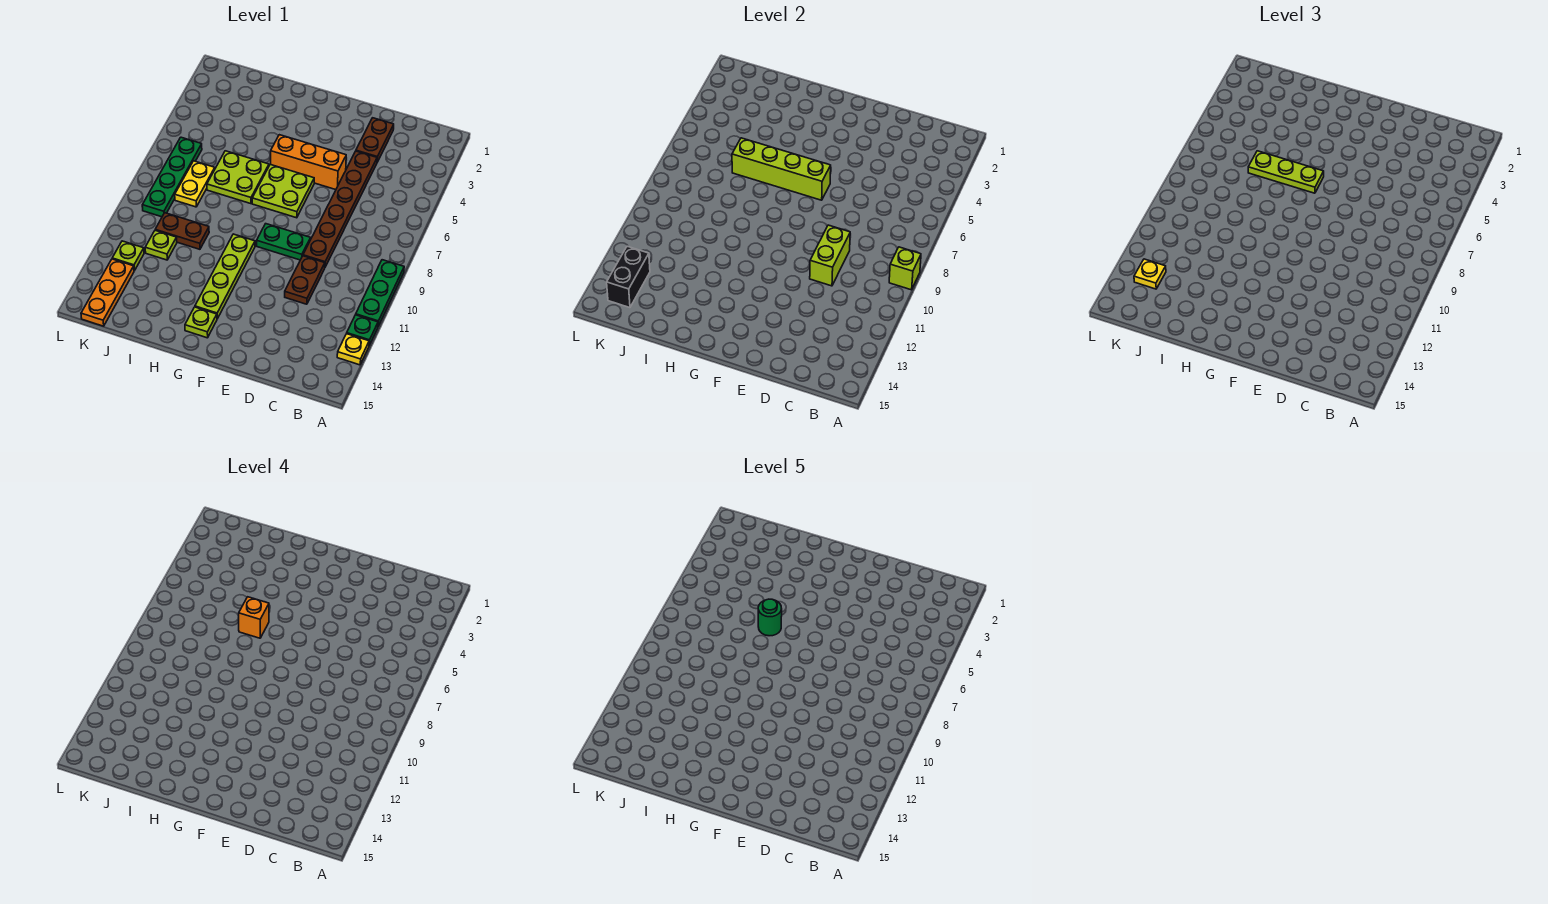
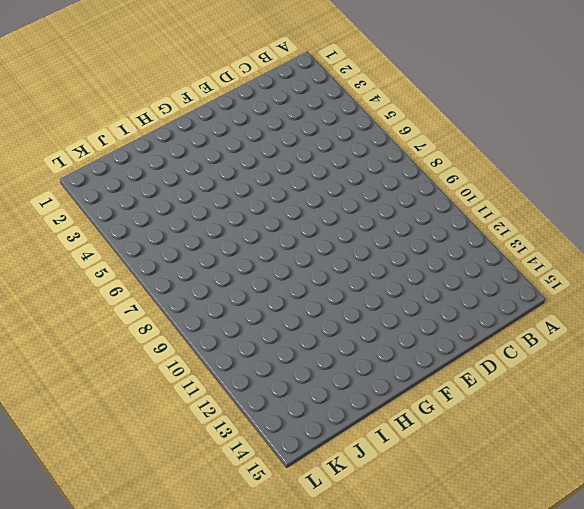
none -> green 1x3 plate [356,260,404,326]
none -> green 1x1 plate [347,315,378,345]
none -> yellow 1x1 plate [337,334,369,365]

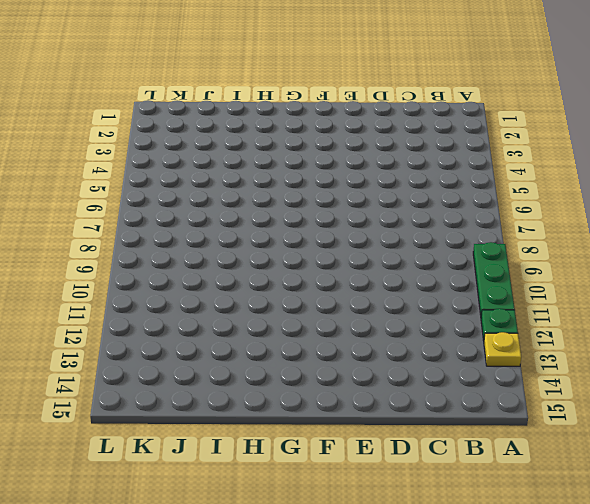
none -> brown 1x2 plate [356,118,394,162]
none -> brown 1x6 plate [303,151,377,267]
none -> brown 1x2 plate [285,256,325,304]

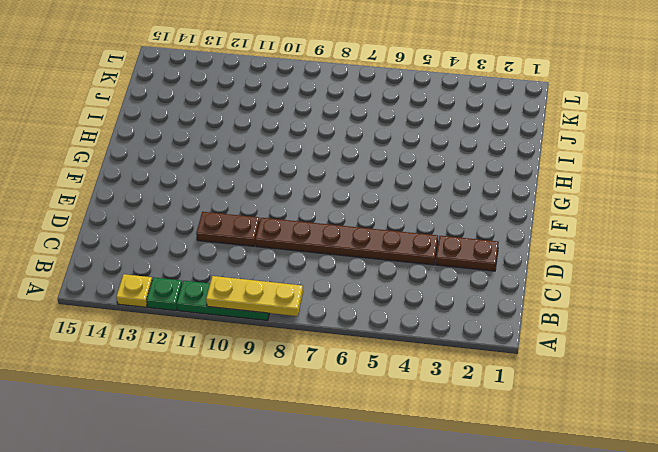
yellow 1x3 plate [206,276,303,316] -> lime 1x1 brick [889,247,921,290]
none -> orange 1x3 brick [271,135,346,190]
none -> green 1x2 plate [257,224,311,260]
none -> lime 2x2 plate [252,164,314,218]

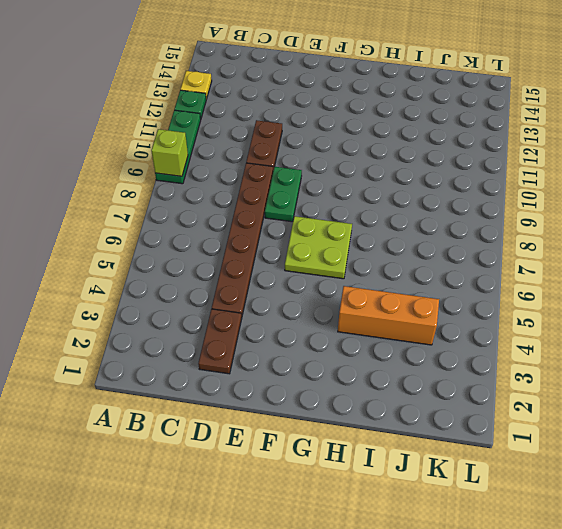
green 1x2 plate [265,167,302,222] -> green 1x2 plate turned to [257,224,311,260]
orange 1x3 brick [338,286,439,345] -> orange 1x3 brick moved to [271,135,346,190]
none -> lime 1x4 plate [195,234,255,319]
none -> lime 1x1 plate [185,307,217,338]
none -> lime 2x2 plate [207,151,269,204]

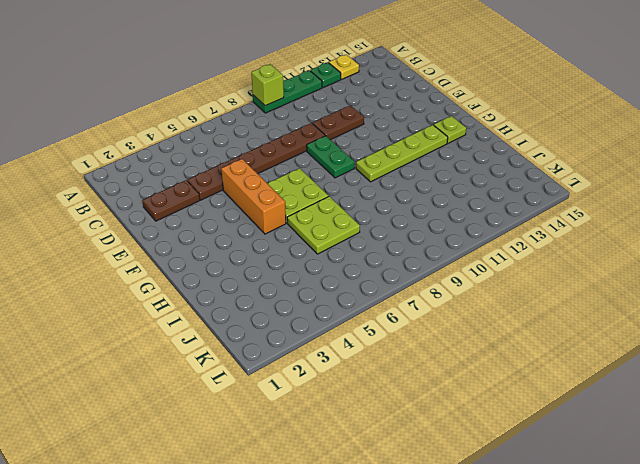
none -> brown 1x2 plate [155,213,209,249]
none -> yellow 1x2 plate [175,161,215,207]
none -> lime 1x1 plate [145,231,177,260]

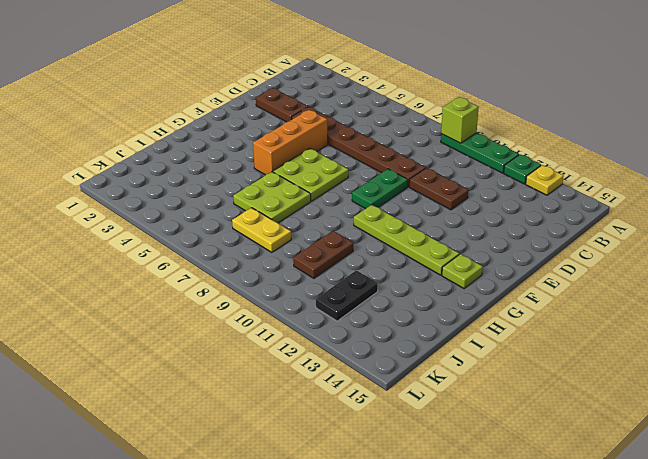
black 1x2 plate [316,270,378,321] -> lime 1x1 plate [112,241,144,271]
none -> lime 1x1 plate [145,231,177,260]
none -> green 1x4 plate [142,137,202,217]
none -> orange 1x3 plate [81,259,134,326]

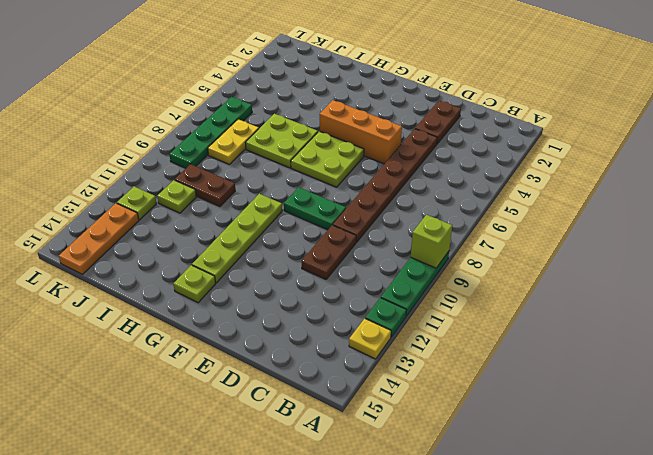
none -> lime 1x2 brick [810,225,850,286]
none -> lime 1x4 brick [732,138,831,200]
none -> black 1x2 brick [607,246,650,308]

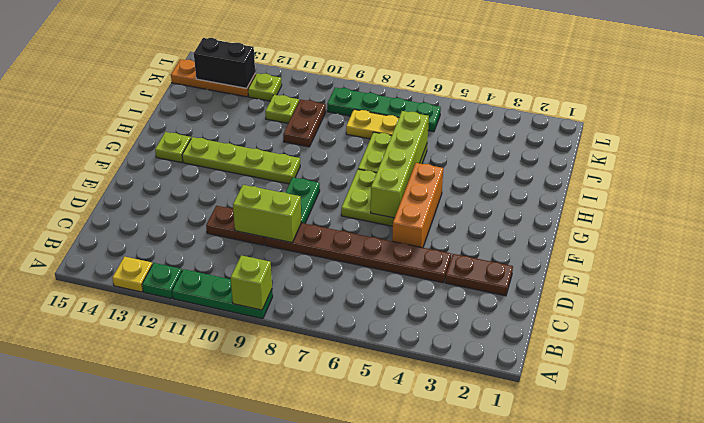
none -> lime 1x3 plate [1248,151,1324,193]
none -> yellow 1x1 plate [1134,259,1166,289]
none -> orange 1x1 brick [239,597,269,638]

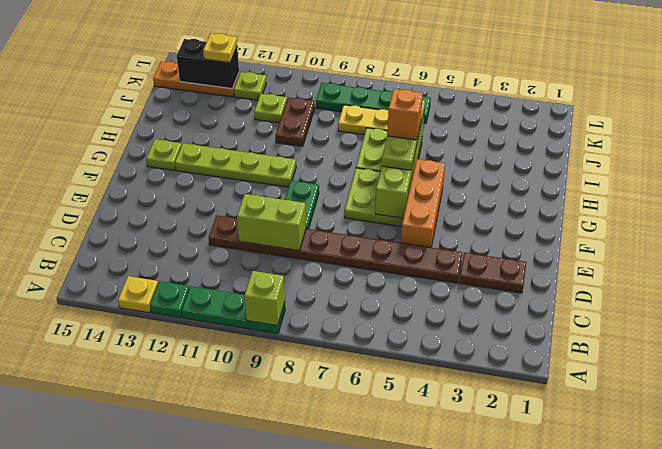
none -> green 1x1 round brick [758,599,782,636]

